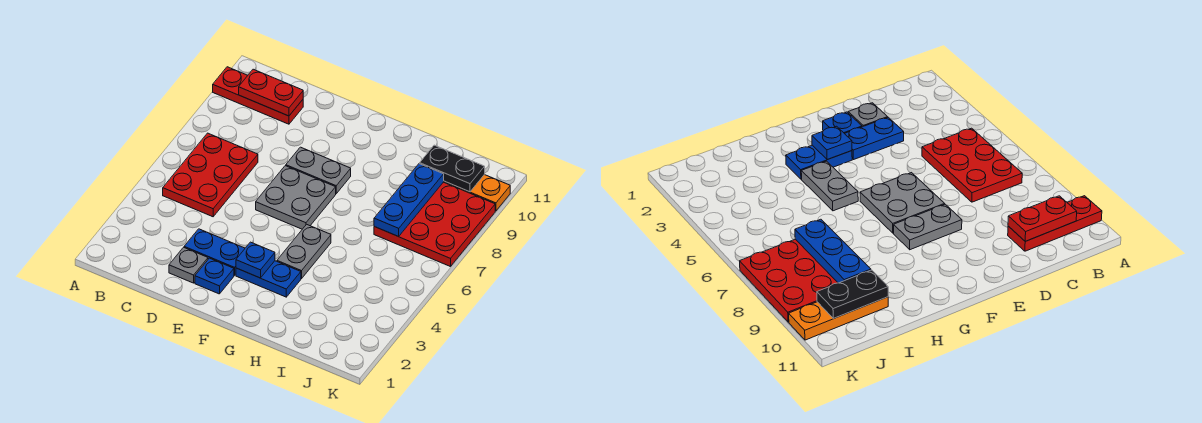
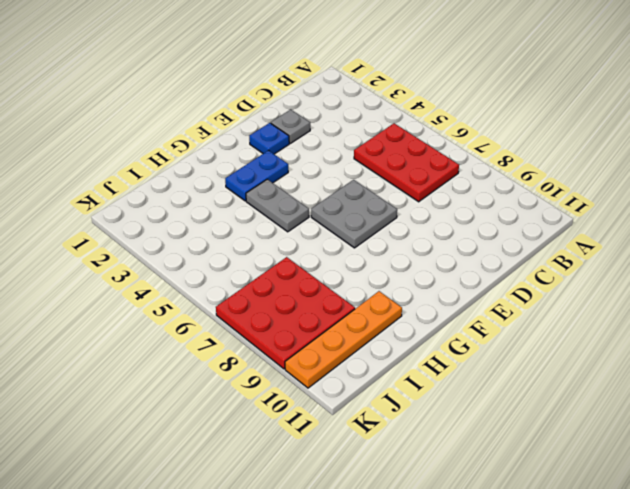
orange 1x4 plate [285,291,402,388] -> orange 1x3 plate [444,175,510,211]
none -> red 1x3 plate [213,67,303,124]
none -> blue 1x2 plate [184,229,245,275]
none -> grey 1x2 plate [286,147,351,194]

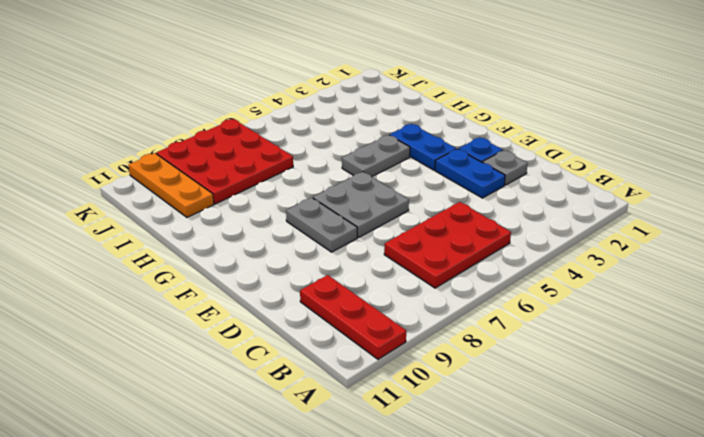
none -> red 1x2 plate [239,69,303,116]
none -> blue 1x1 plate [236,242,275,278]
none -> blue 1x3 plate [374,164,444,236]

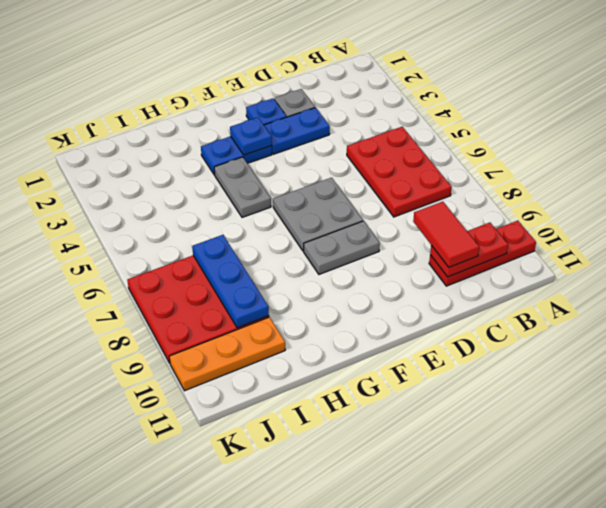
red 1x2 tile [413,202,479,267] -> none
none -> black 1x2 plate [420,145,485,192]

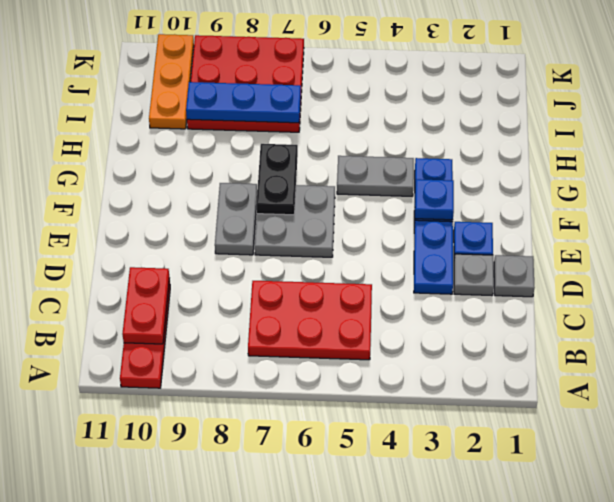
grey 1x1 plate [494,255,535,297] -> none
black 1x2 plate [257,144,298,215] -> black 1x2 plate moved to [420,145,485,192]

